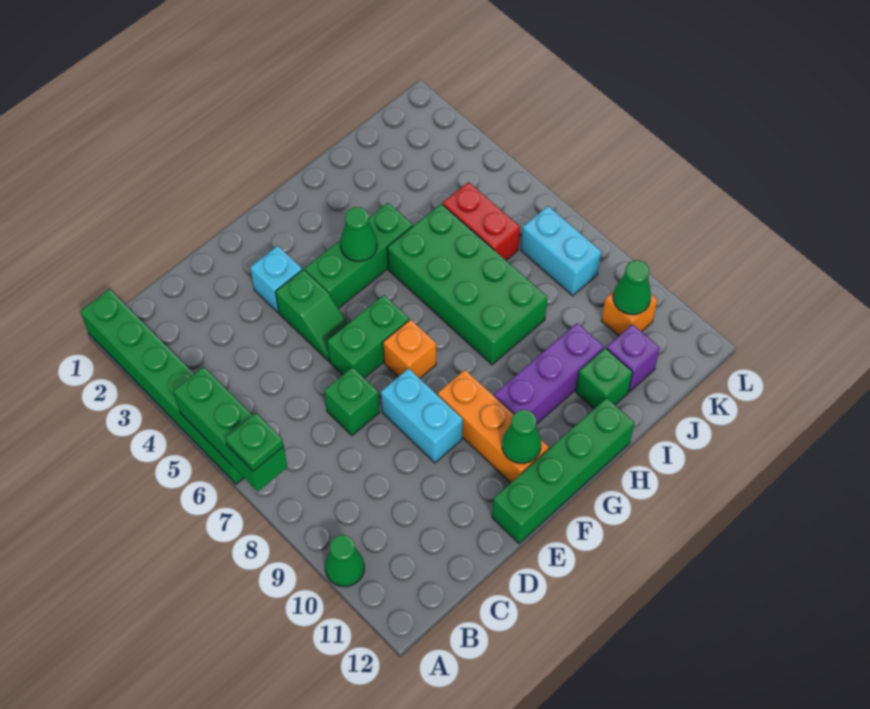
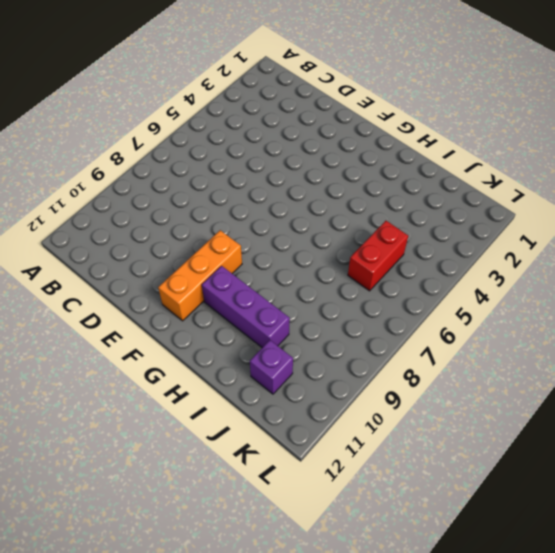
none -> green 1x6 brick [81,289,244,484]
none -> green 1x1 cone [325,535,364,587]
none -> green 1x1 brick [324,367,379,435]

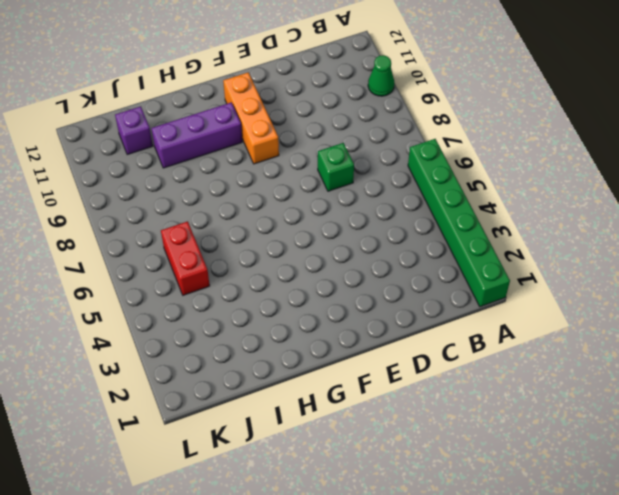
none -> cyan 1x1 brick [250,246,302,313]
none -> green 1x2 slope [276,270,348,361]
none -> green 1x2 brick [327,295,409,378]

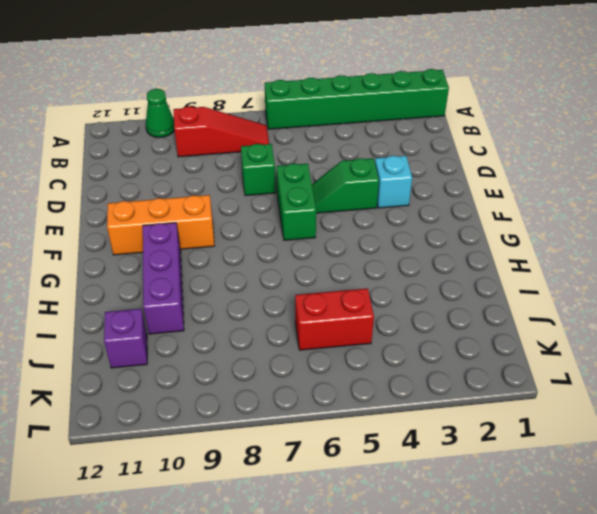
red 1x3 slope [173,106,269,157] -> none
none -> cyan 1x2 brick [381,368,463,463]
none -> green 1x4 brick [492,398,634,544]
none -> green 1x3 brick [305,203,413,308]

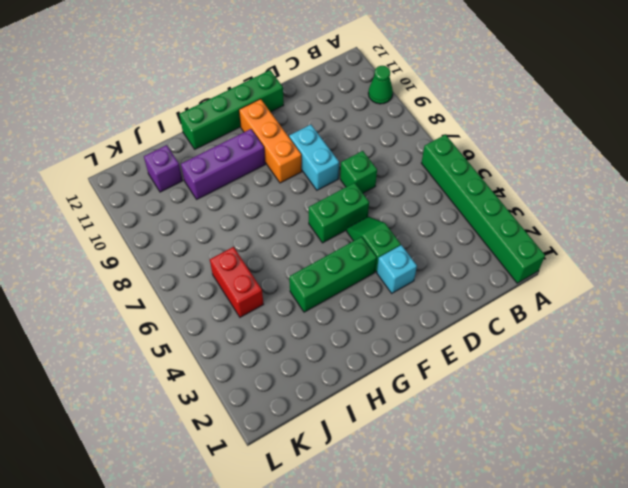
none -> orange 1x1 brick [383,320,436,378]
none -> green 2x4 brick [387,204,548,365]
none -> green 1x1 brick [576,348,633,409]

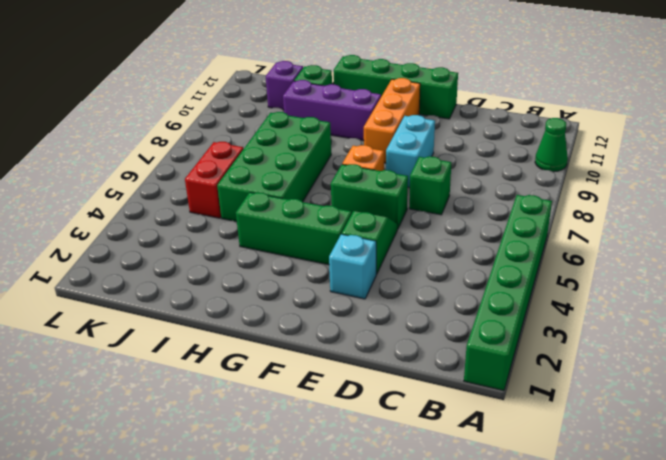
none -> cyan 1x2 brick [521,206,601,296]
none -> orange 1x1 brick [601,291,658,336]
none -> green 1x3 brick [174,367,287,492]

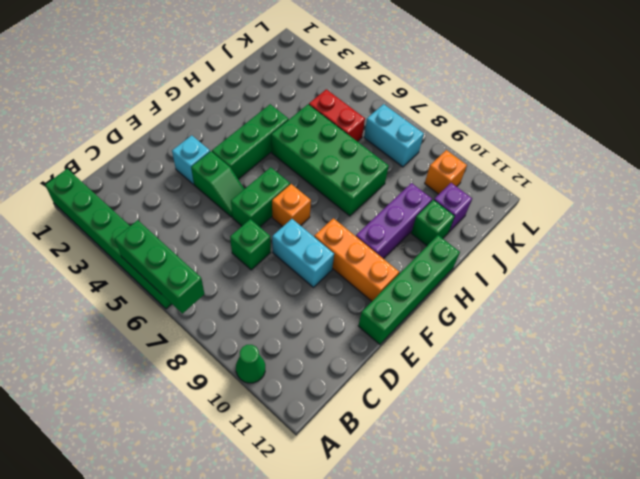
none -> green 1x1 cone [502,410,541,463]
none -> green 1x1 cone [340,207,377,261]
none -> green 1x1 cone [613,260,651,315]

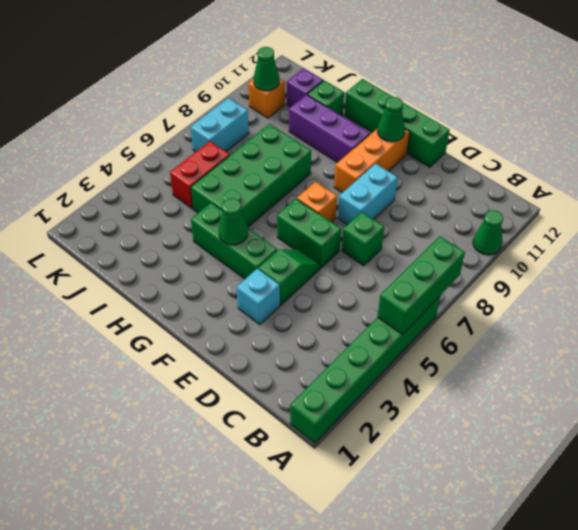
none -> green 1x1 plate [225,413,283,471]

